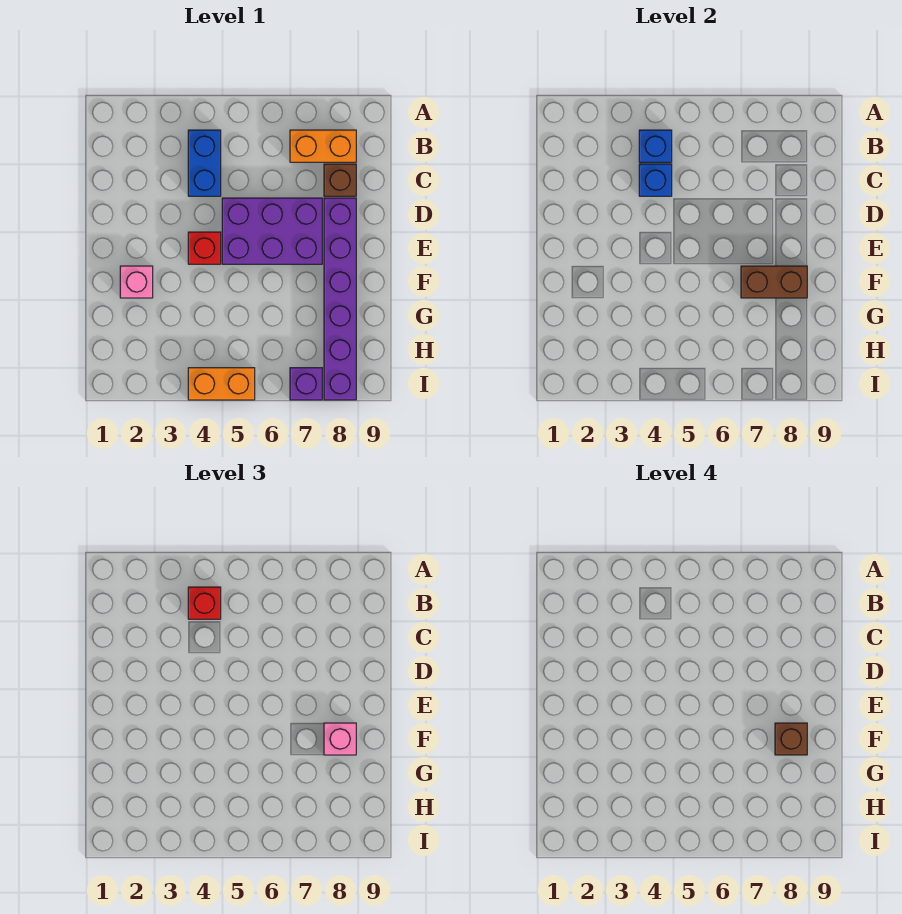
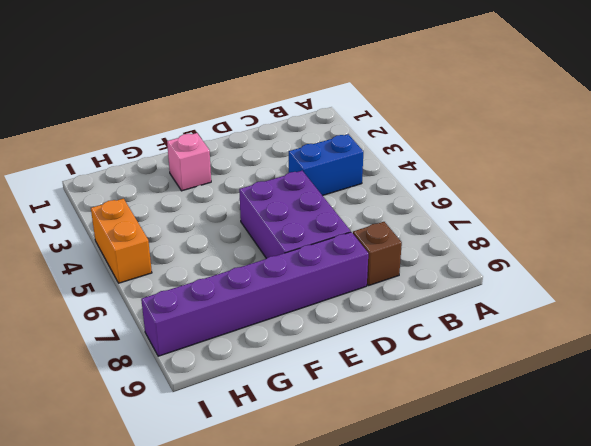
none -> orange 1x2 brick [290,130,356,162]
none -> red 1x1 brick [188,232,221,264]
none -> purple 1x1 brick [290,368,322,400]

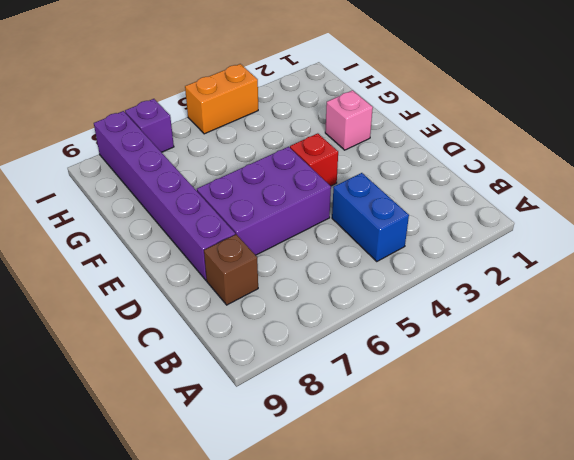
none -> orange 1x2 brick [290,130,356,162]
none -> blue 1x1 brick [639,130,672,162]
none -> blue 1x1 brick [639,164,672,196]

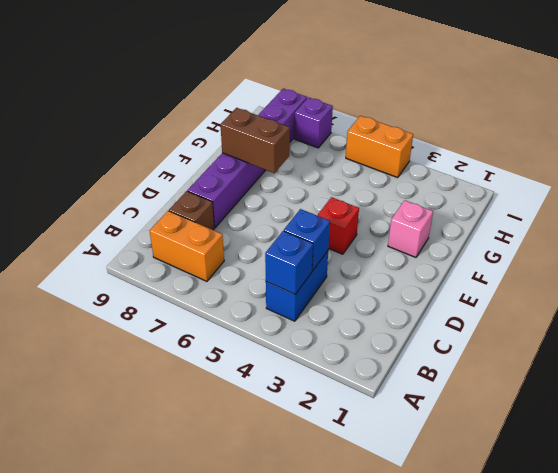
none -> purple 2x3 brick [222,198,322,264]
none -> red 1x1 brick [188,587,221,619]
none -> pink 1x1 brick [324,723,356,755]

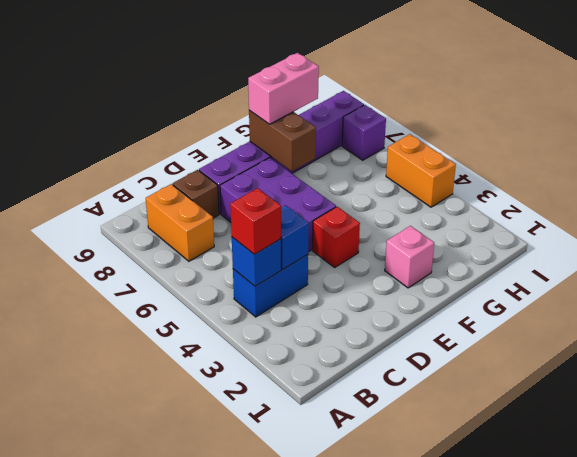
pink 1x2 brick [248,53,319,124] -> pink 1x1 brick [324,723,356,755]
none -> brown 1x1 brick [775,723,807,755]

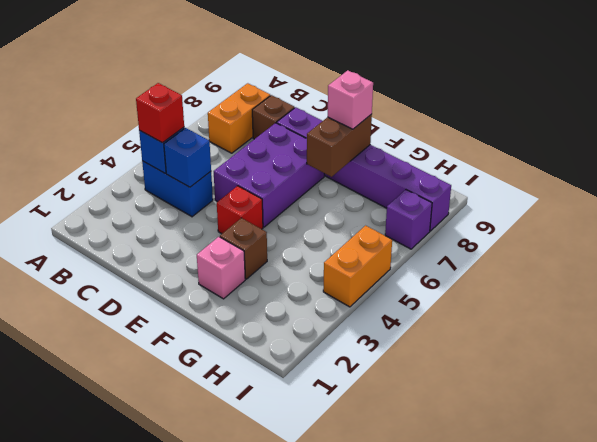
brown 1x1 brick [220,218,267,279] -> brown 1x1 brick moved to [775,723,807,755]

